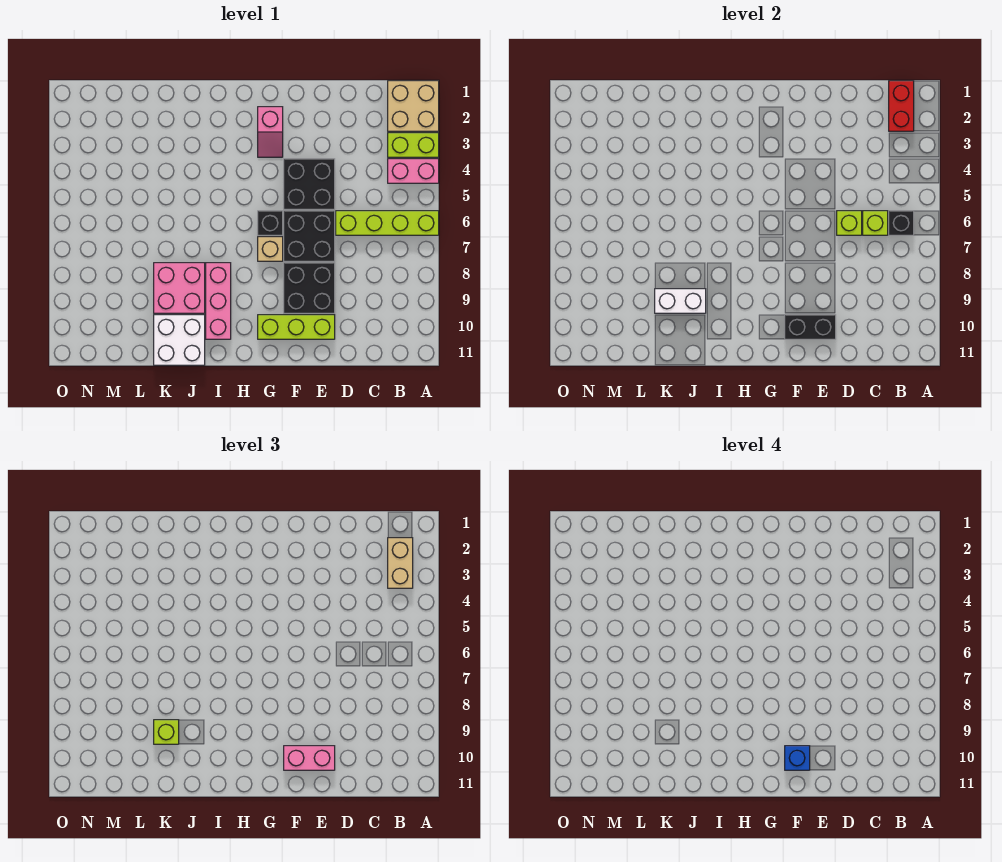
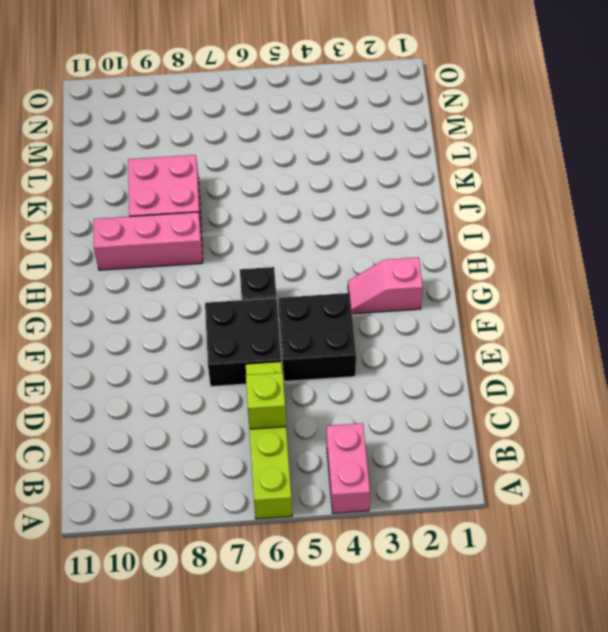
none -> tan 2x2 brick [388,81,439,131]
none -> lime 1x2 brick [388,133,439,157]
none -> black 2x2 brick [284,263,335,313]

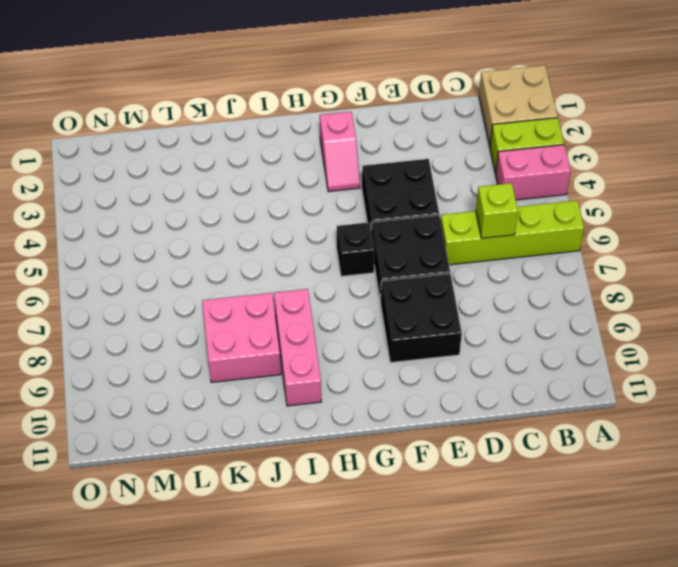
none -> lime 1x3 brick [258,315,335,339]
none -> tan 1x1 brick [258,237,283,261]
none -> white 2x2 brick [154,315,205,365]

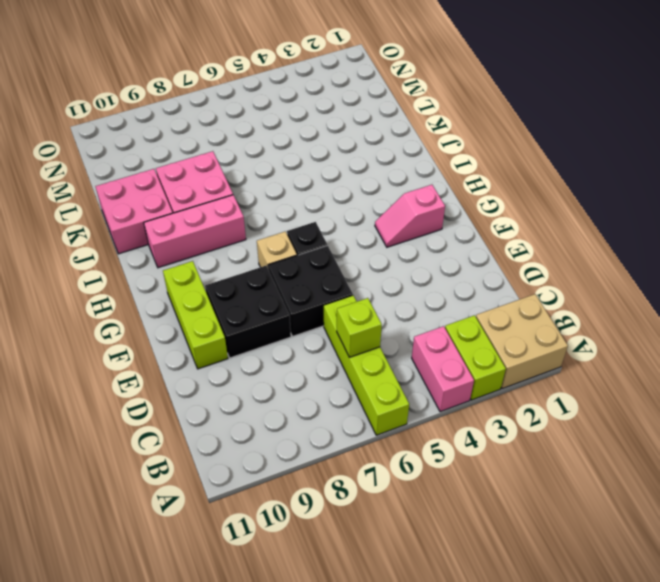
pink 2x2 brick [95,169,173,254] -> white 2x2 brick [154,315,205,365]
none -> black 2x2 brick [284,159,335,209]
none -> red 1x2 brick [889,81,914,131]
none -> black 1x1 brick [889,211,914,235]

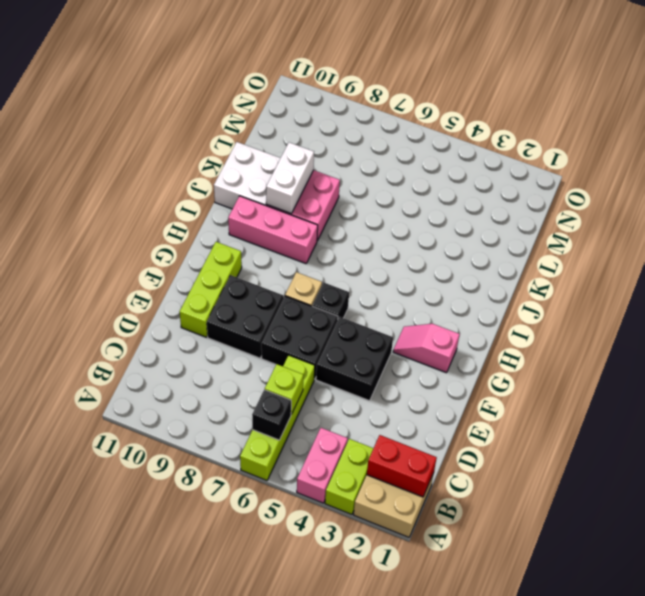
none -> lime 1x1 brick [837,211,862,235]
none -> black 1x2 brick [785,315,836,339]
none -> tan 1x2 brick [388,538,413,588]

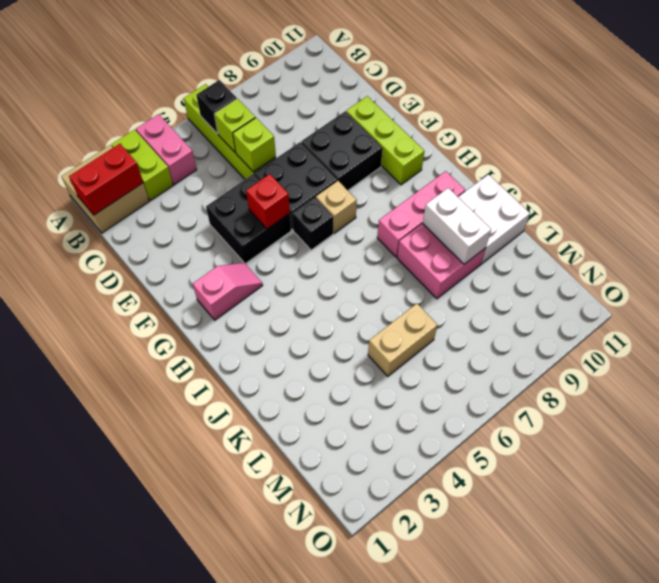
red 1x1 brick [246,174,290,229] -> none
tan 1x2 brick [368,304,437,376] -> tan 1x2 brick moved to [388,538,413,588]
none -> black 1x2 brick [785,315,836,339]
none -> pink 1x2 brick [284,746,335,770]
none -> lime 1x1 brick [154,720,179,744]

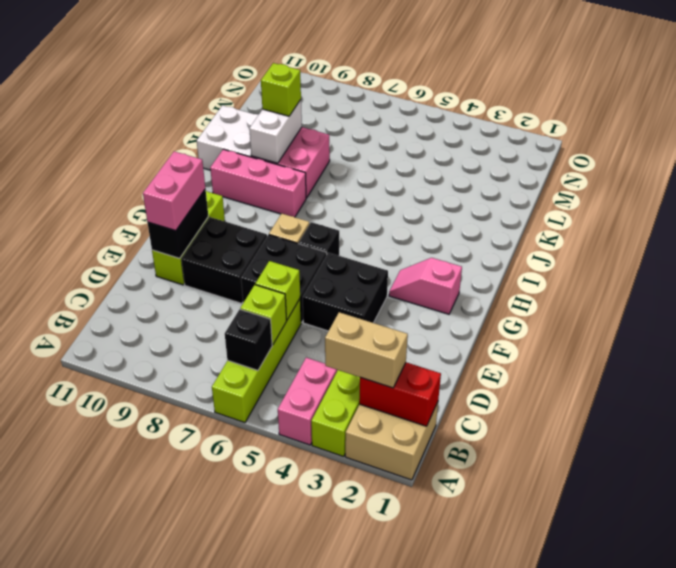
none -> blue 1x1 brick [785,746,810,770]

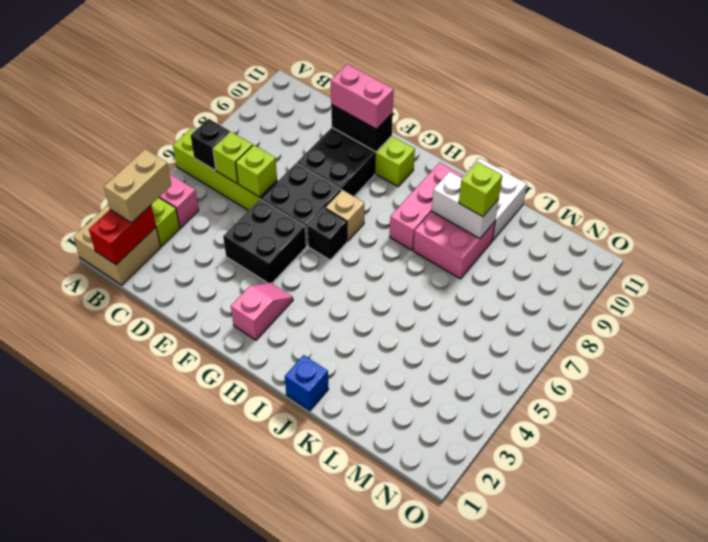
blue 1x1 brick [285,355,329,411] -> blue 1x1 brick moved to [785,746,810,770]

